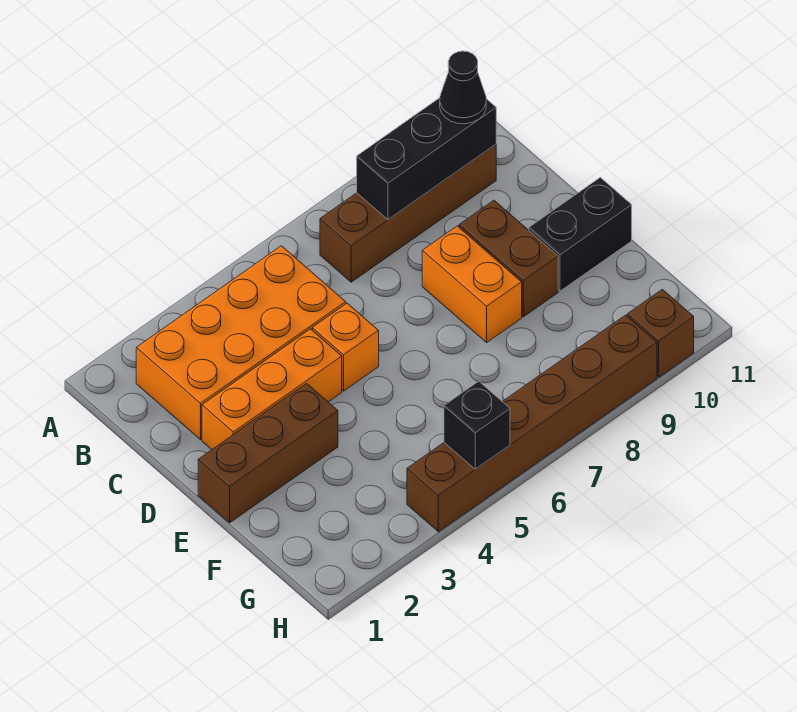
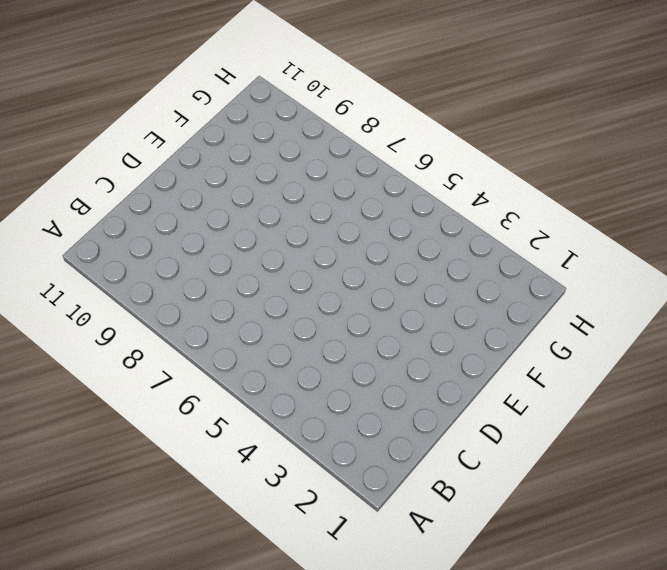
none -> orange 2x4 brick [136,246,346,440]
none -> brown 1x4 brick [320,144,496,282]
none -> orange 1x3 brick [202,329,342,449]

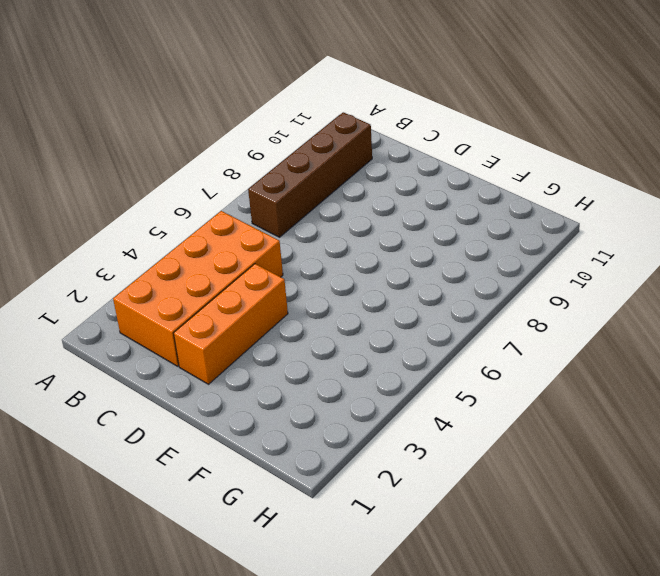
none -> orange 1x1 brick [312,303,379,391]
none -> orange 1x2 brick [422,226,522,342]
none -> brown 1x2 brick [459,200,558,317]

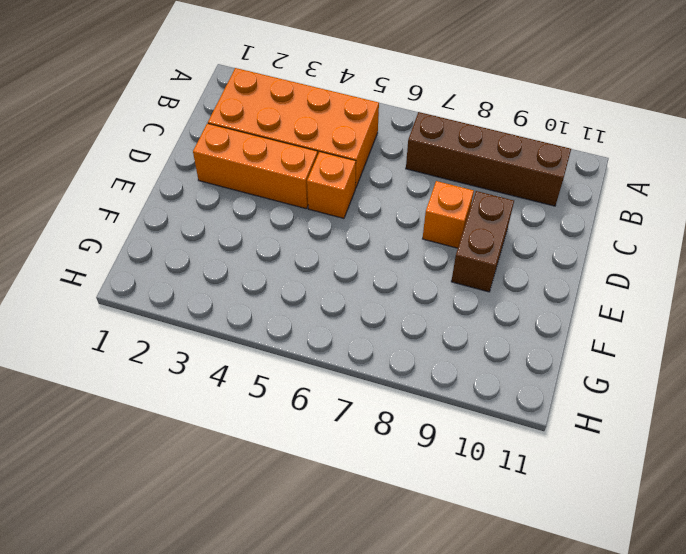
orange 1x1 brick [423,181,474,248] -> orange 1x2 brick [422,226,522,342]
none -> brown 1x3 brick [198,383,338,523]
none -> black 1x2 brick [529,177,632,291]
none -> brown 1x6 brick [407,315,657,532]

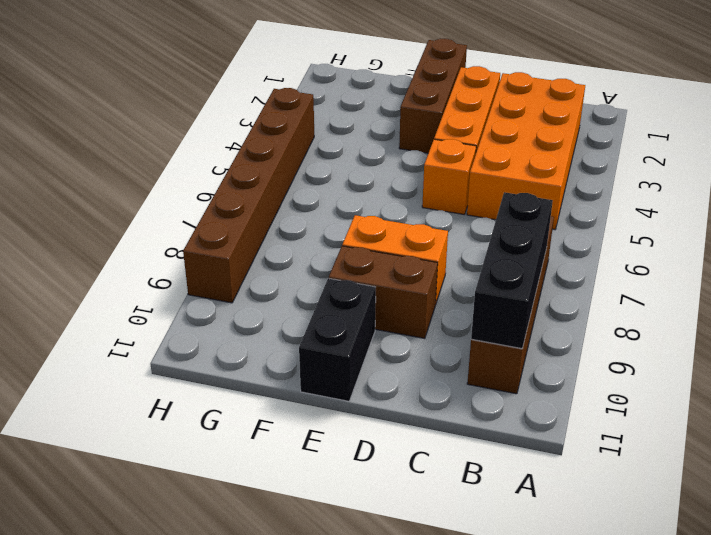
none -> brown 1x1 brick [627,289,694,377]
none -> black 1x1 brick [444,381,510,469]
none -> black 1x1 cone [440,51,486,124]

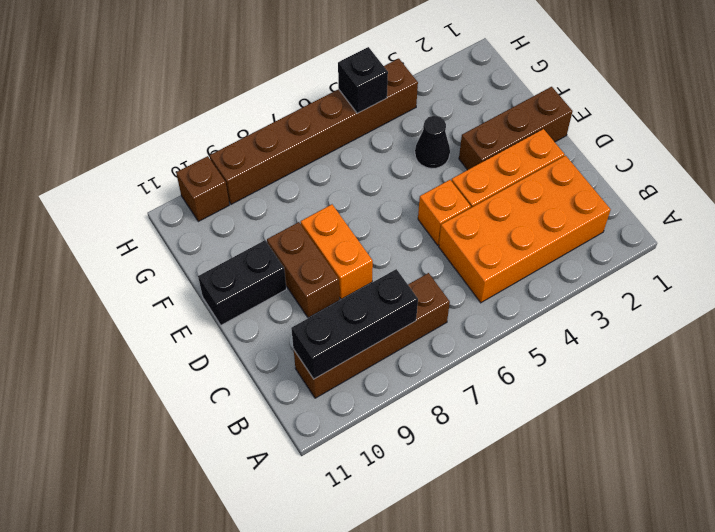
black 1x1 cone [415,116,450,169] -> black 1x1 cone moved to [440,51,486,124]

